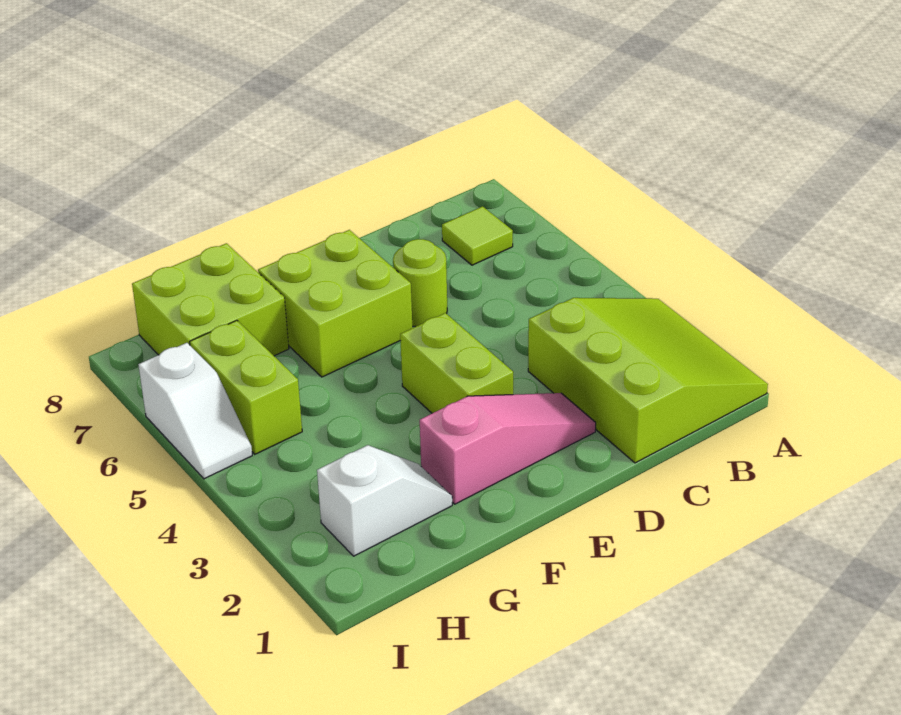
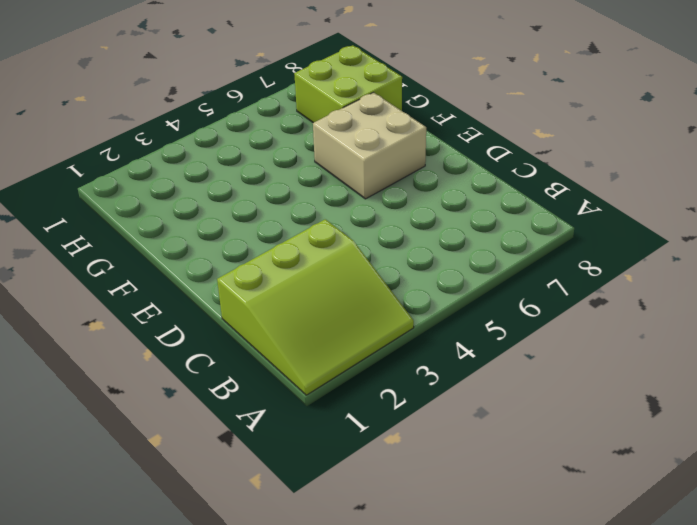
tan 2x2 brick [313,93,426,199] -> lime 2x2 brick [258,230,412,377]
none -> lime 1x1 tile [442,206,513,265]
none -> pink 1x3 slope [420,393,596,504]

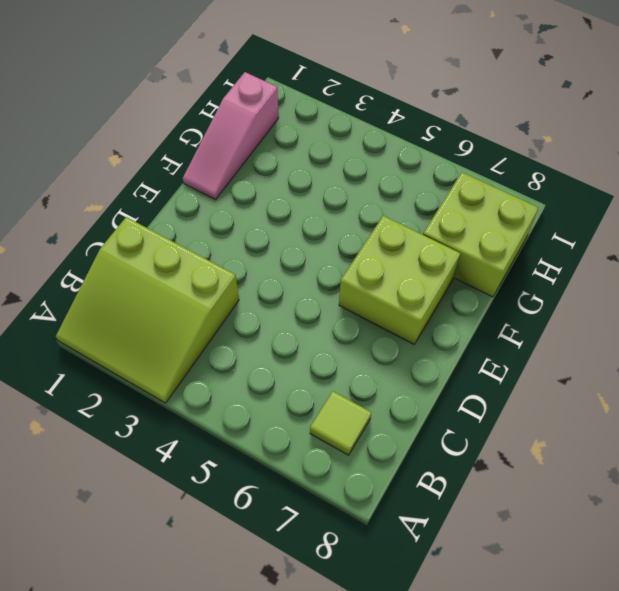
pink 1x3 slope [183,72,279,199] -> pink 1x3 slope moved to [420,393,596,504]
none -> lime 1x1 round brick [393,239,447,327]
none -> lime 1x2 brick [400,313,513,413]

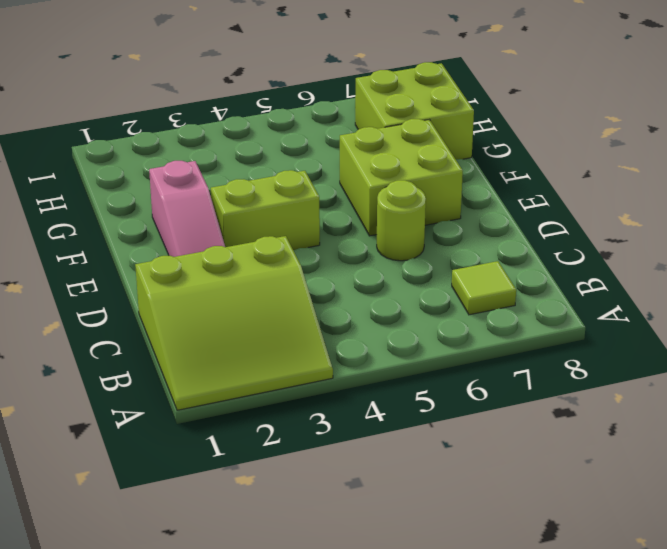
none -> white 1x2 slope [317,445,452,556]
none -> lime 1x2 brick [190,320,302,454]

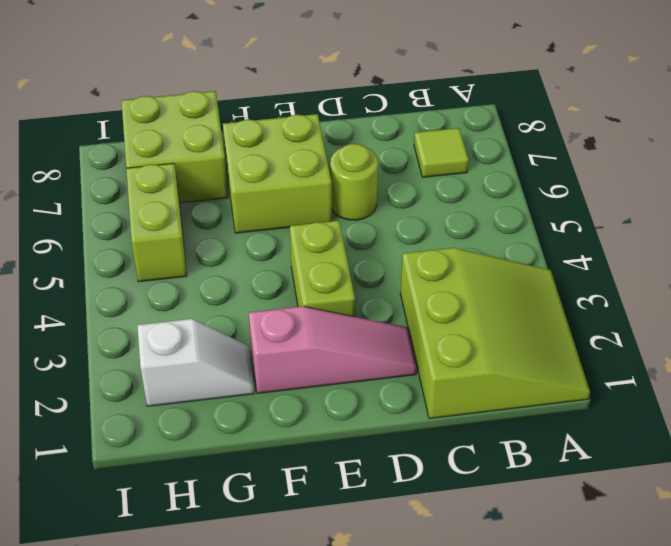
none -> white 1x2 slope [138,343,252,479]

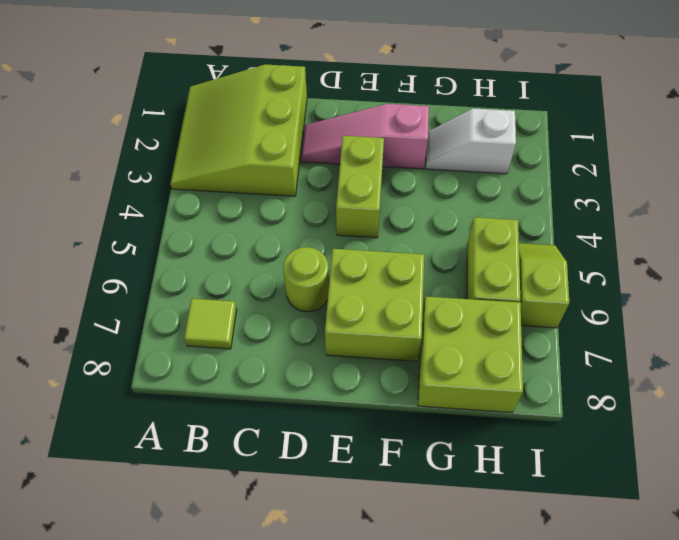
lime 1x2 slope [519,243,569,328] -> white 1x2 slope [138,343,252,479]

